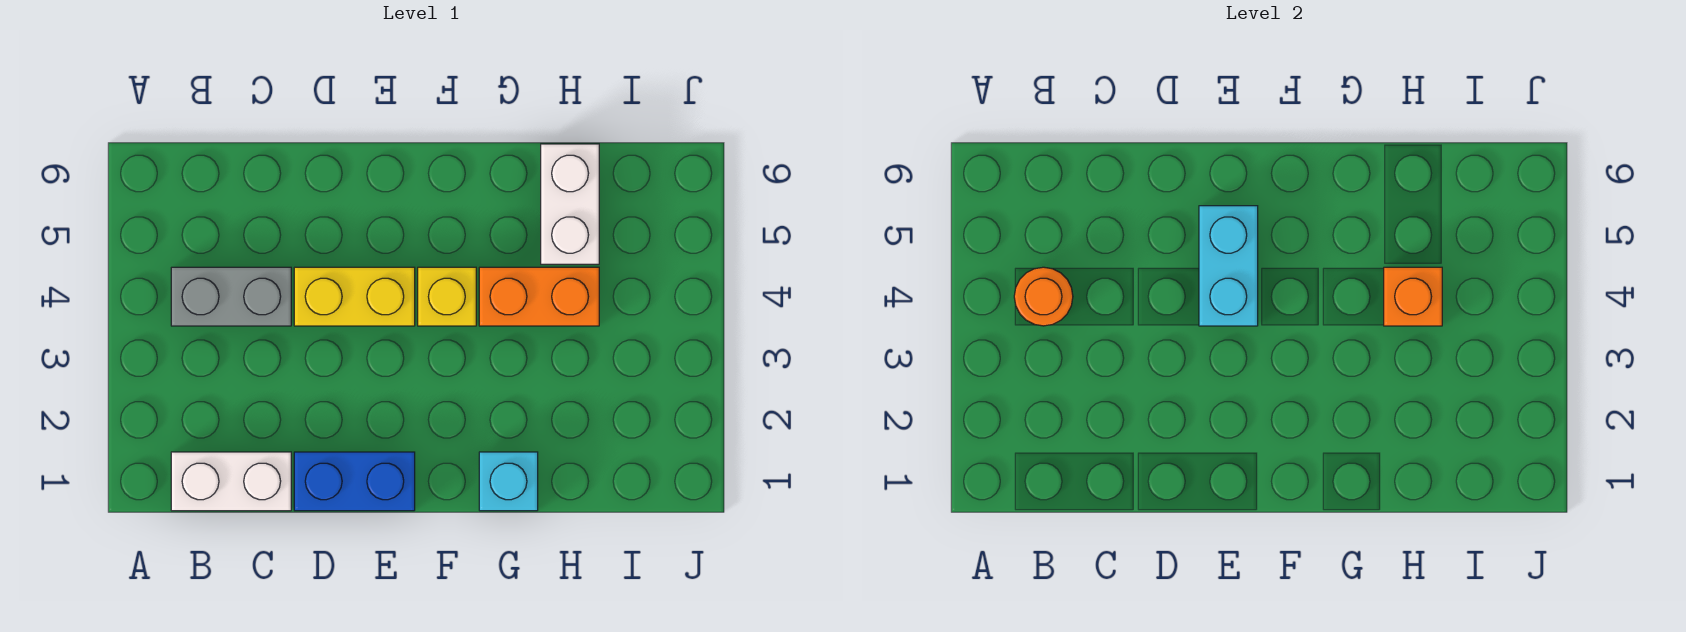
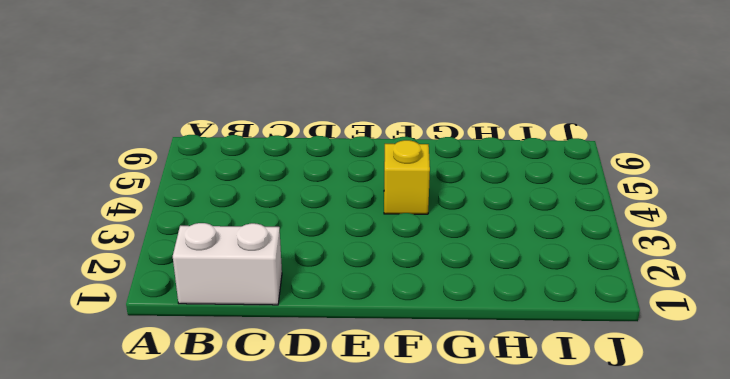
none -> grey 1x2 brick [171,267,291,326]
none -> blue 1x2 brick [294,452,415,511]

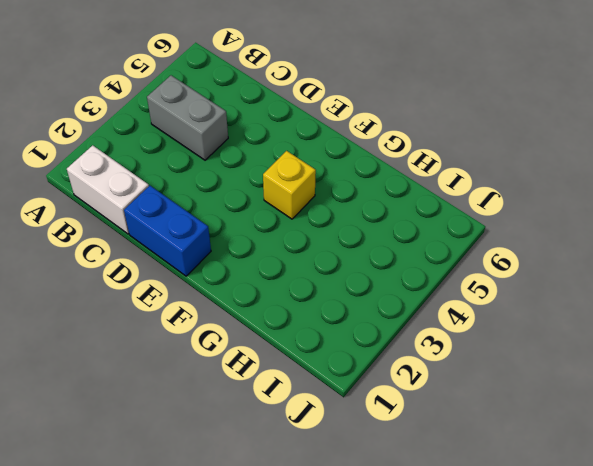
none -> yellow 1x2 brick [294,267,415,326]
none -> cyan 1x1 brick [479,452,538,511]

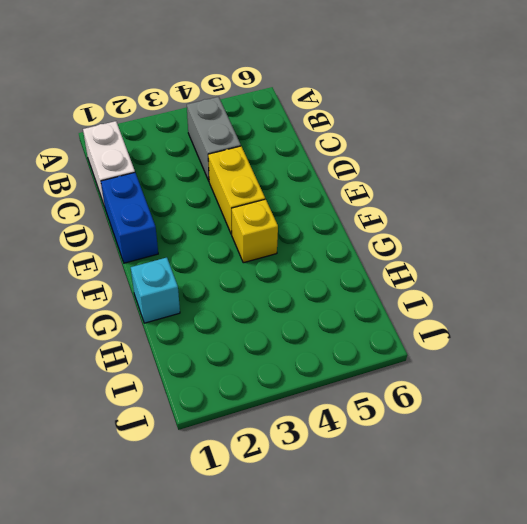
none -> orange 1x2 brick [479,267,599,326]
none -> white 1x2 brick [541,144,599,264]

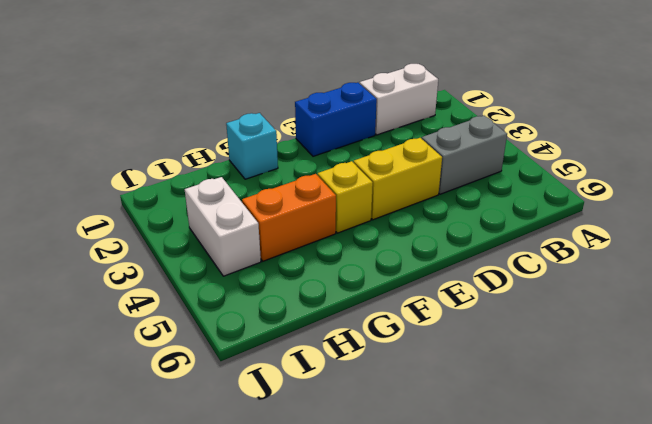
white 1x2 brick [185,177,261,276] -> white 1x2 brick moved to [541,144,599,264]
none -> orange 1x1 round brick [1014,267,1073,326]
none -> cyan 1x2 brick [1199,206,1258,326]

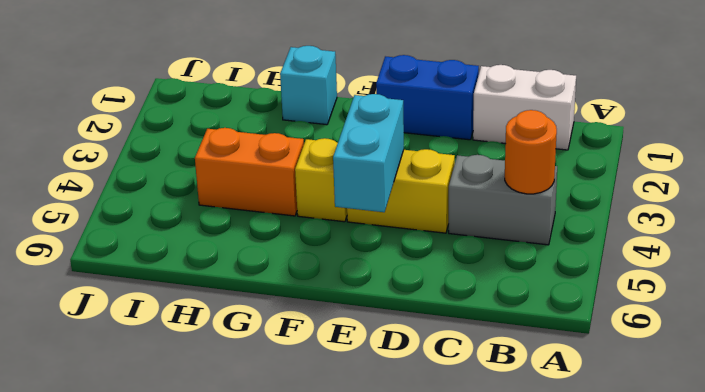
none -> white 1x2 brick [541,144,599,264]
none -> orange 1x1 brick [1384,267,1442,326]

